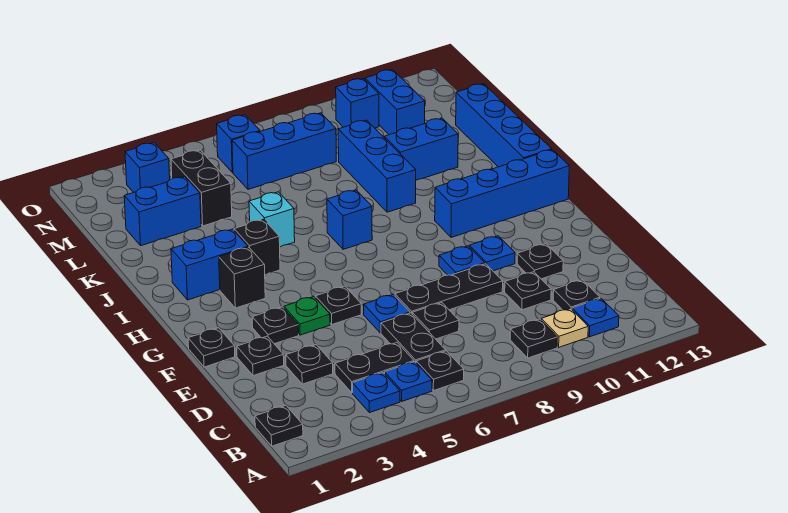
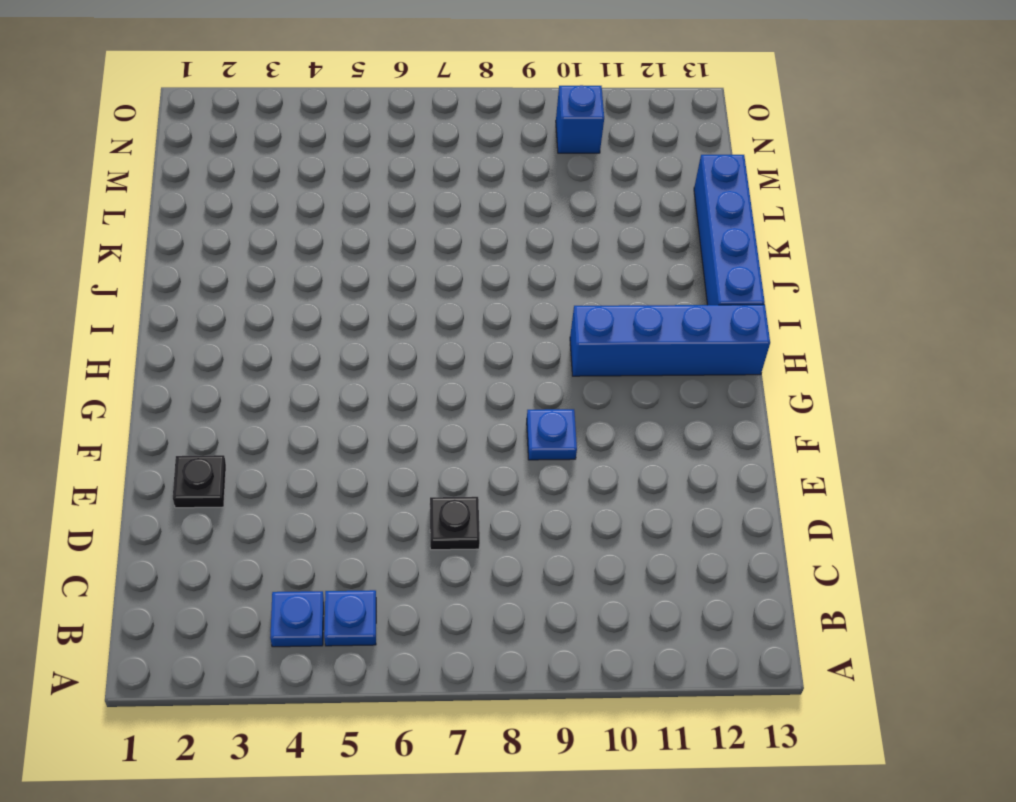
none -> black 1x1 plate [255,406,303,446]
none -> black 1x1 plate [416,351,464,391]
none -> black 1x1 plate [510,319,558,358]
none -> tan 1x1 plate [541,309,588,347]

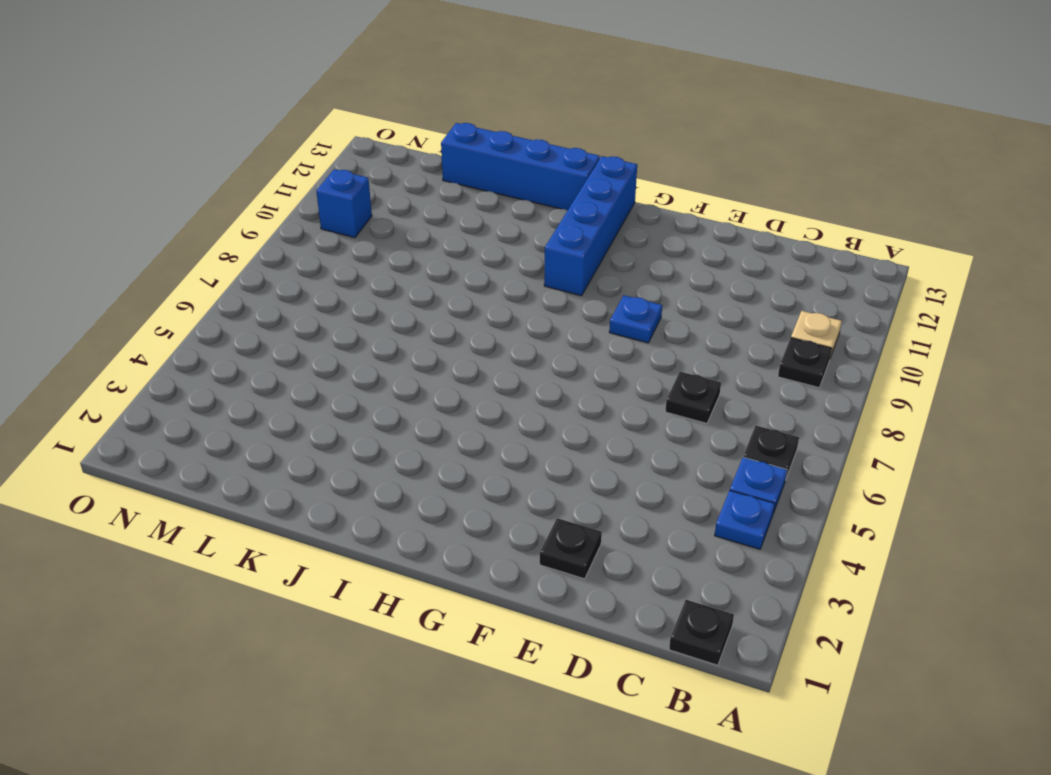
none -> blue 1x1 plate [572,298,619,337]
none -> black 1x2 plate [335,342,414,393]
none -> black 1x2 plate [381,313,446,362]
none -> black 1x1 plate [553,280,600,310]

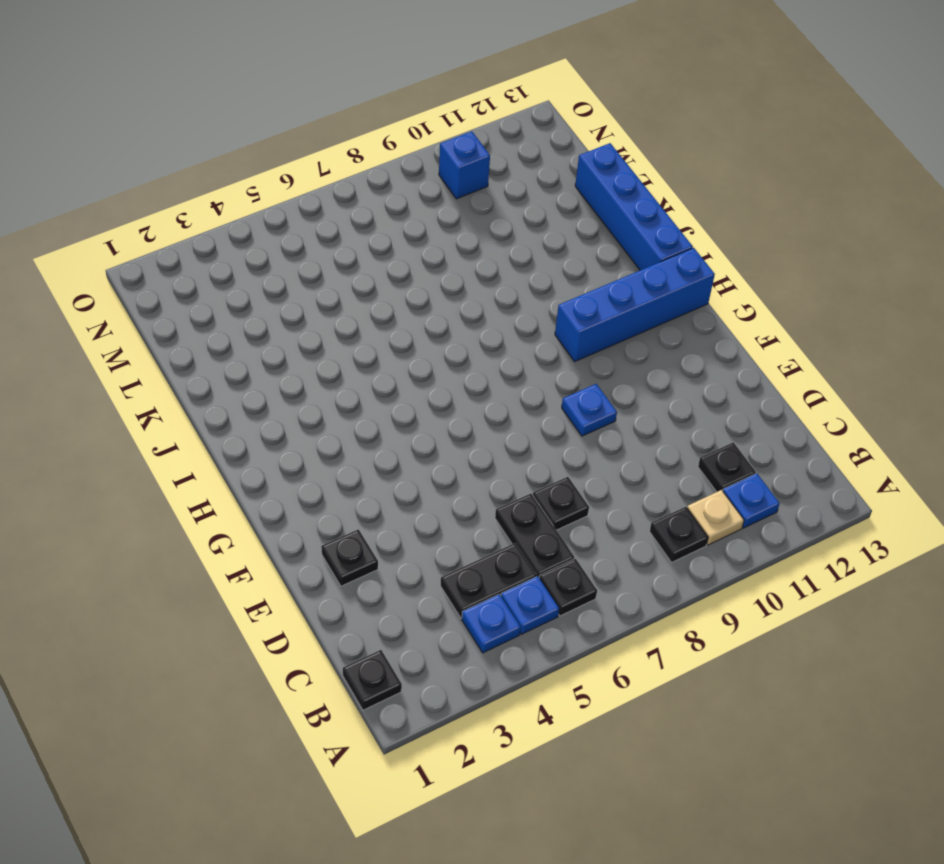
none -> black 1x1 plate [286,345,333,384]
none -> black 1x1 plate [505,272,551,310]
none -> blue 1x1 plate [364,294,410,333]
none -> black 1x3 plate [395,264,503,313]

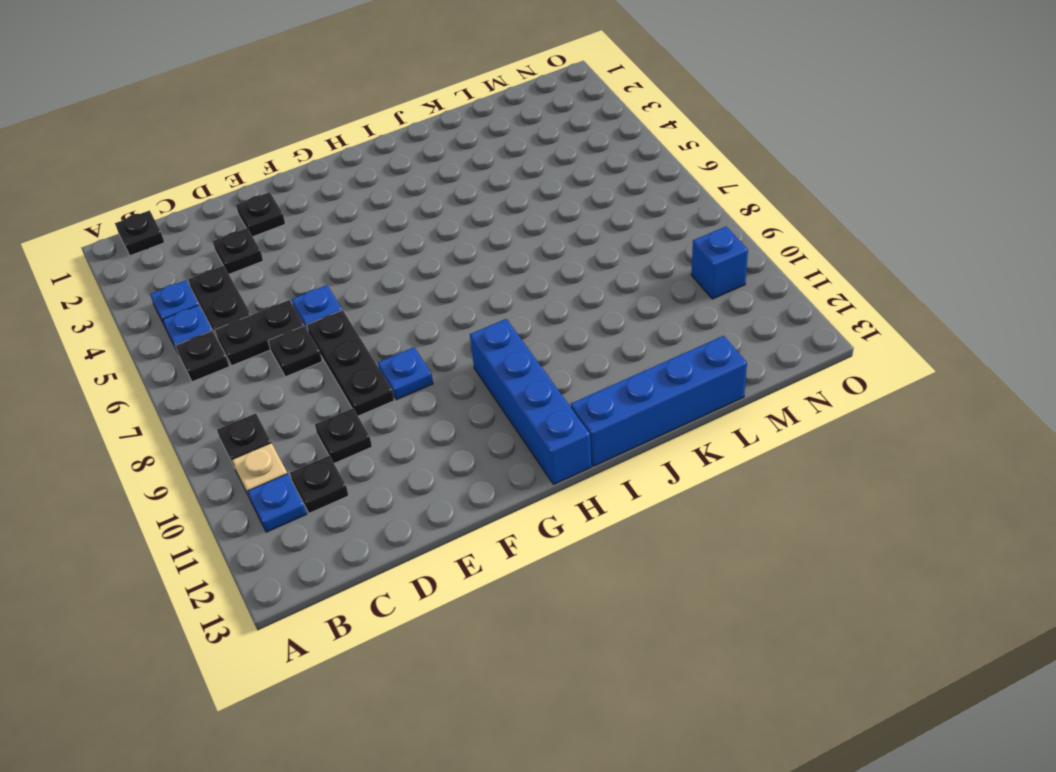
none -> black 1x1 plate [517,244,563,279]
none -> black 1x1 plate [188,328,235,367]
none -> black 1x1 plate [252,307,299,344]
none -> green 1x1 plate [284,296,330,335]

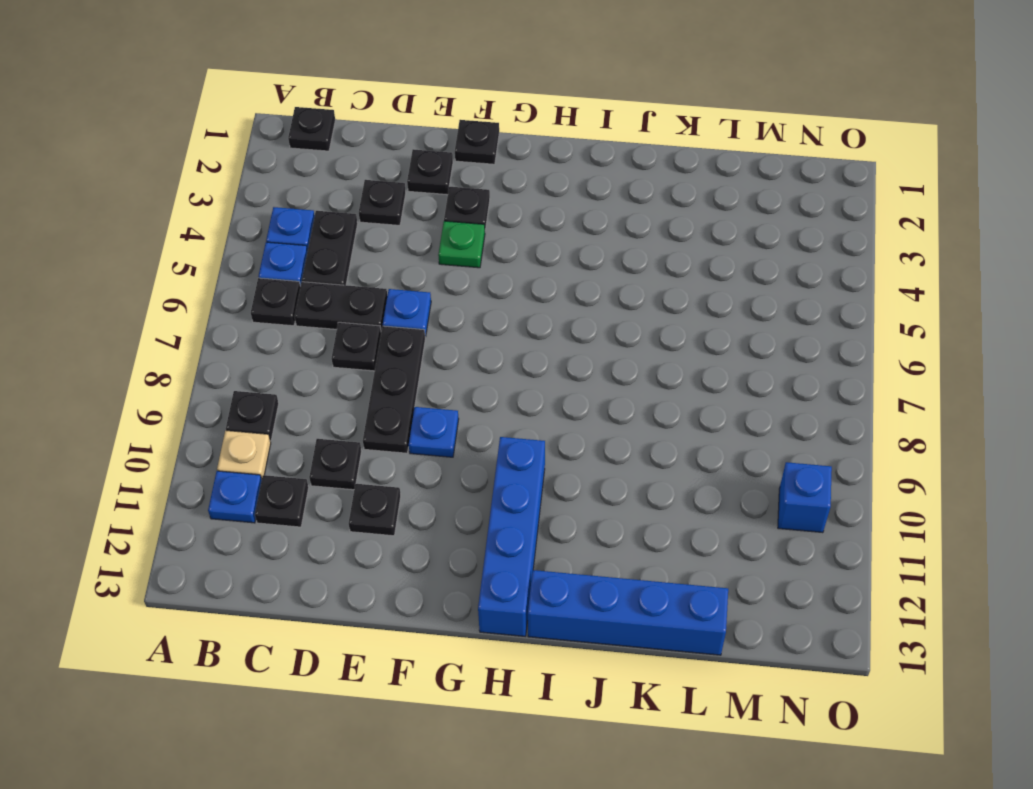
none -> black 1x1 plate [315,286,361,324]
none -> blue 1x1 plate [469,236,515,271]
none -> black 1x1 brick [219,247,265,308]
none -> blue 1x2 brick [171,229,248,300]

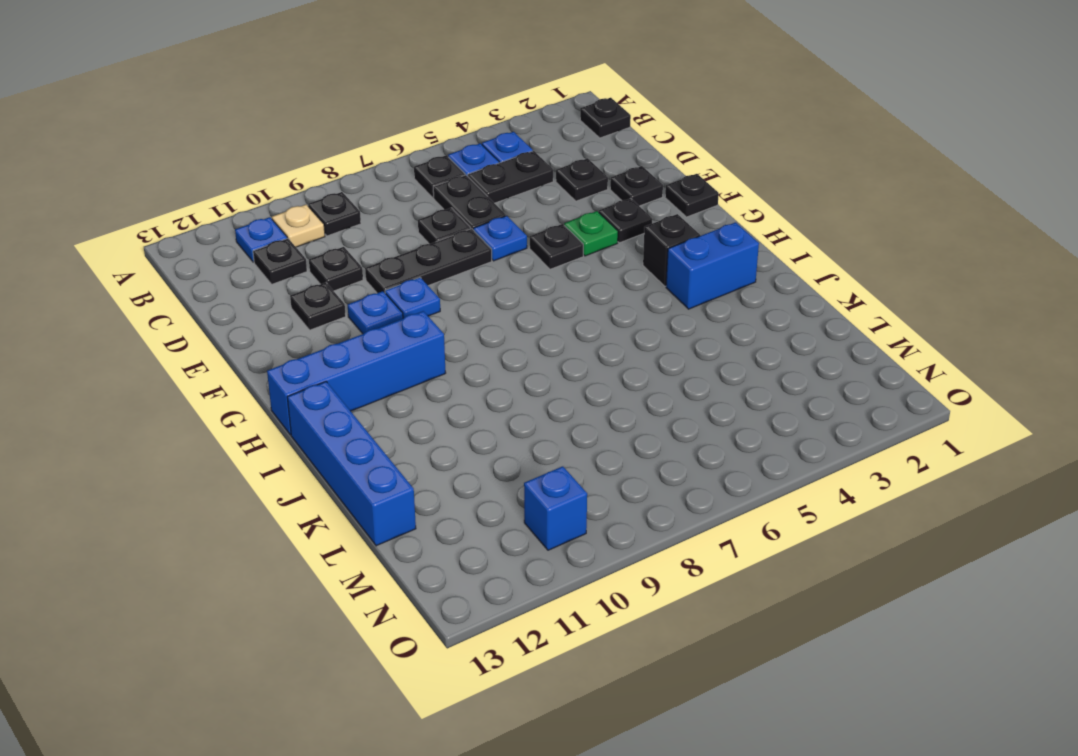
none -> black 1x1 brick [234,219,280,275]
none -> blue 1x1 brick [327,190,372,249]
none -> cyan 1x1 brick [249,192,295,247]
none -> blue 1x3 brick [338,120,416,212]

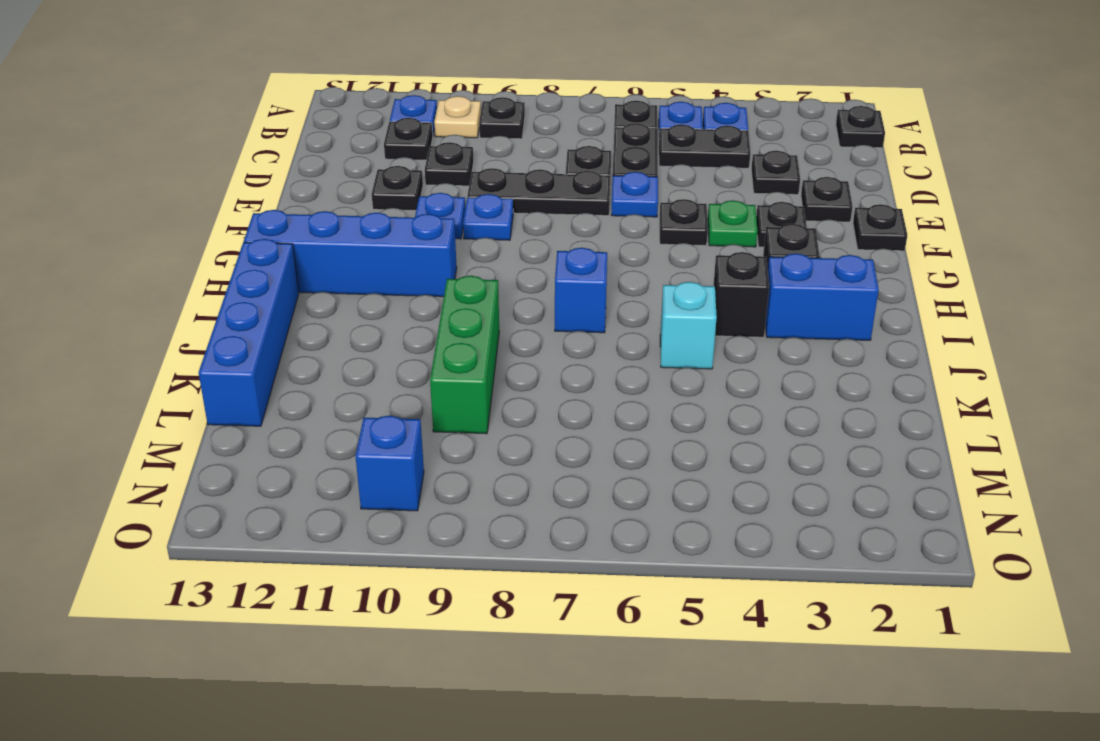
green 1x3 brick [430,276,499,434] -> blue 1x3 brick [338,120,416,212]
none -> blue 1x2 brick [384,118,458,180]
none -> blue 1x2 brick [124,177,201,246]
none -> black 1x2 brick [171,150,232,226]
none -> blue 1x3 brick [232,113,336,189]

